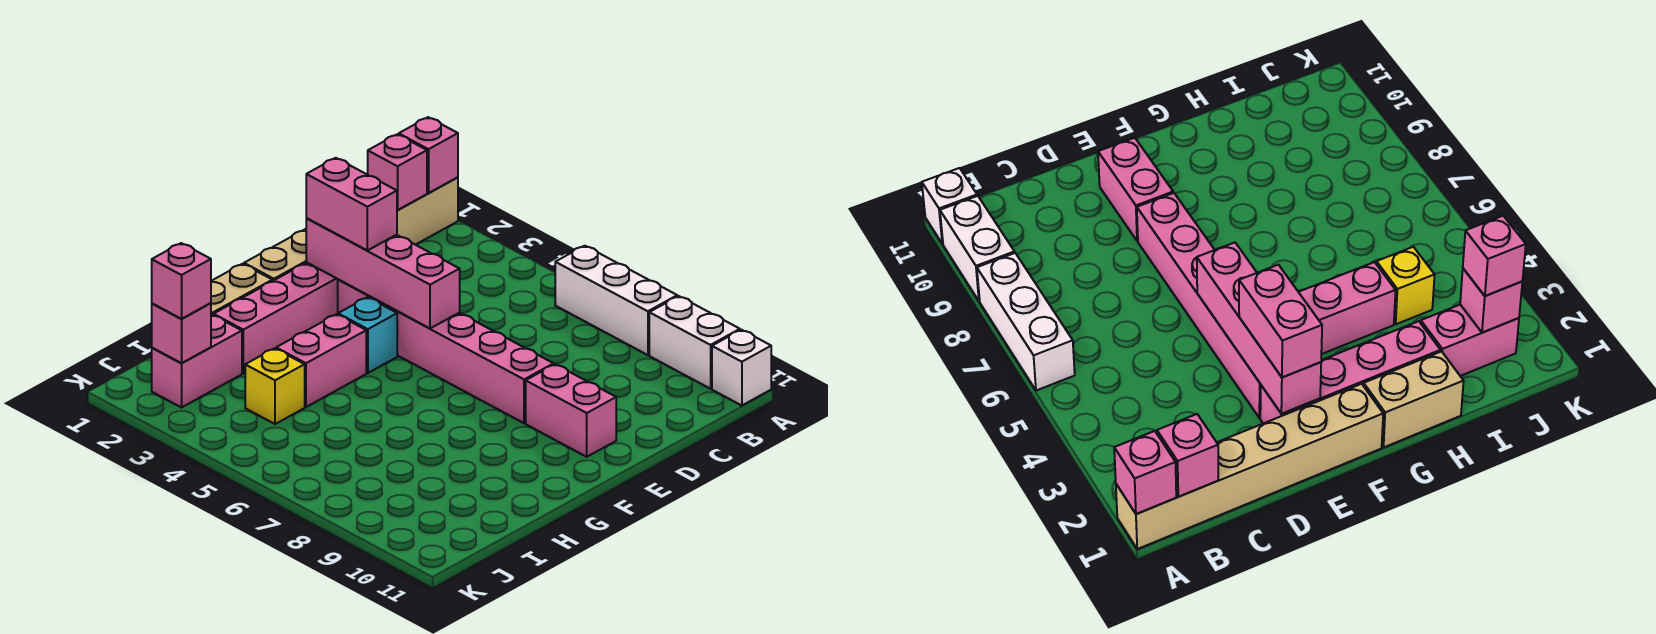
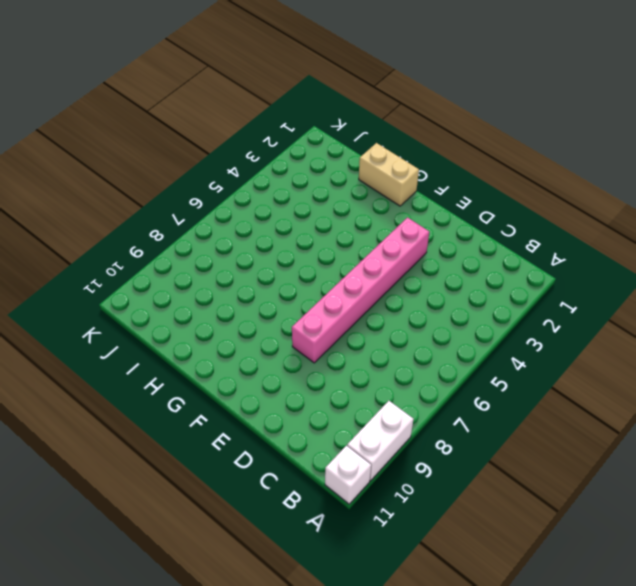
none -> tan 1x6 brick [244,177,458,281]
none -> white 1x3 brick [555,246,677,355]
none -> pink 1x4 brick [214,262,338,373]

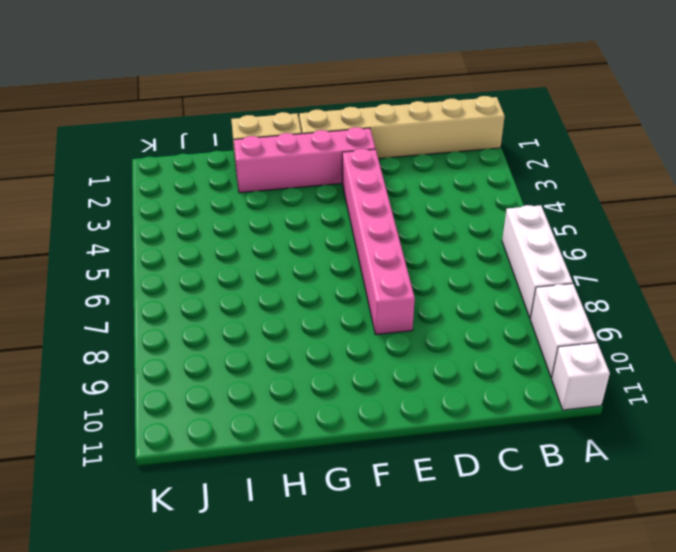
none -> pink 1x2 brick [526,364,616,457]
none -> cyan 1x1 brick [338,297,397,373]
none -> pink 1x2 brick [276,314,366,407]

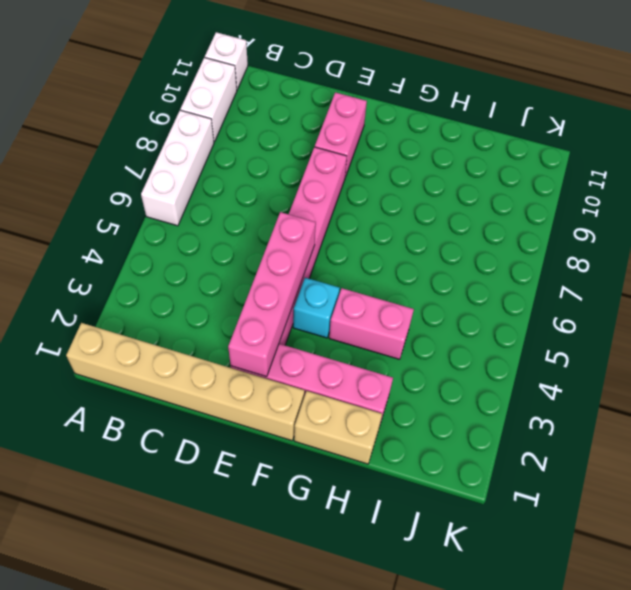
none -> pink 1x2 brick [152,315,242,408]
none -> yellow 1x1 brick [245,348,305,424]
none -> pink 1x1 brick [399,117,458,193]

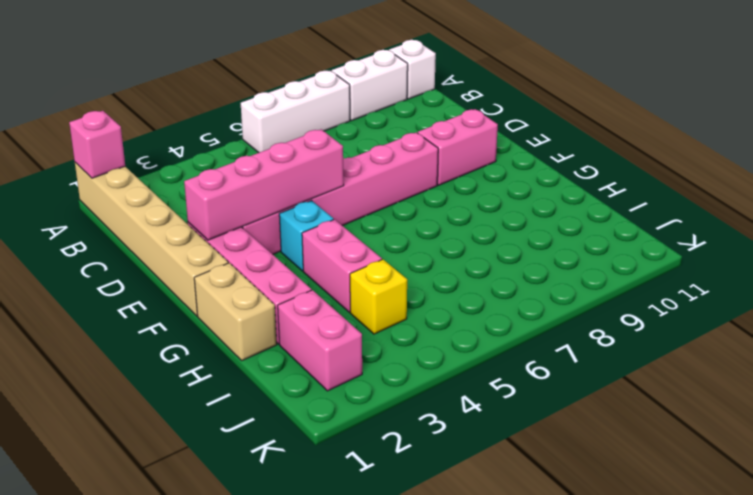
none -> pink 1x1 brick [368,134,427,210]
none -> pink 1x1 brick [152,303,211,363]
none -> pink 1x2 brick [306,158,397,250]

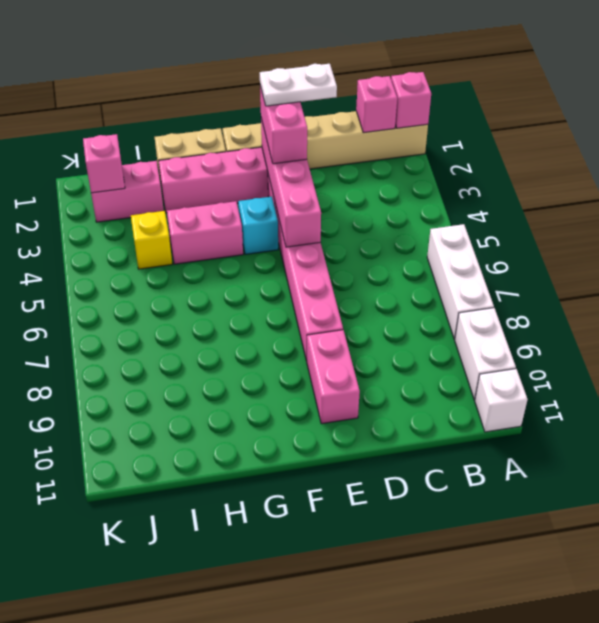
white 1x2 plate [260,64,337,106] -> none
none -> pink 1x1 brick [152,243,211,319]

